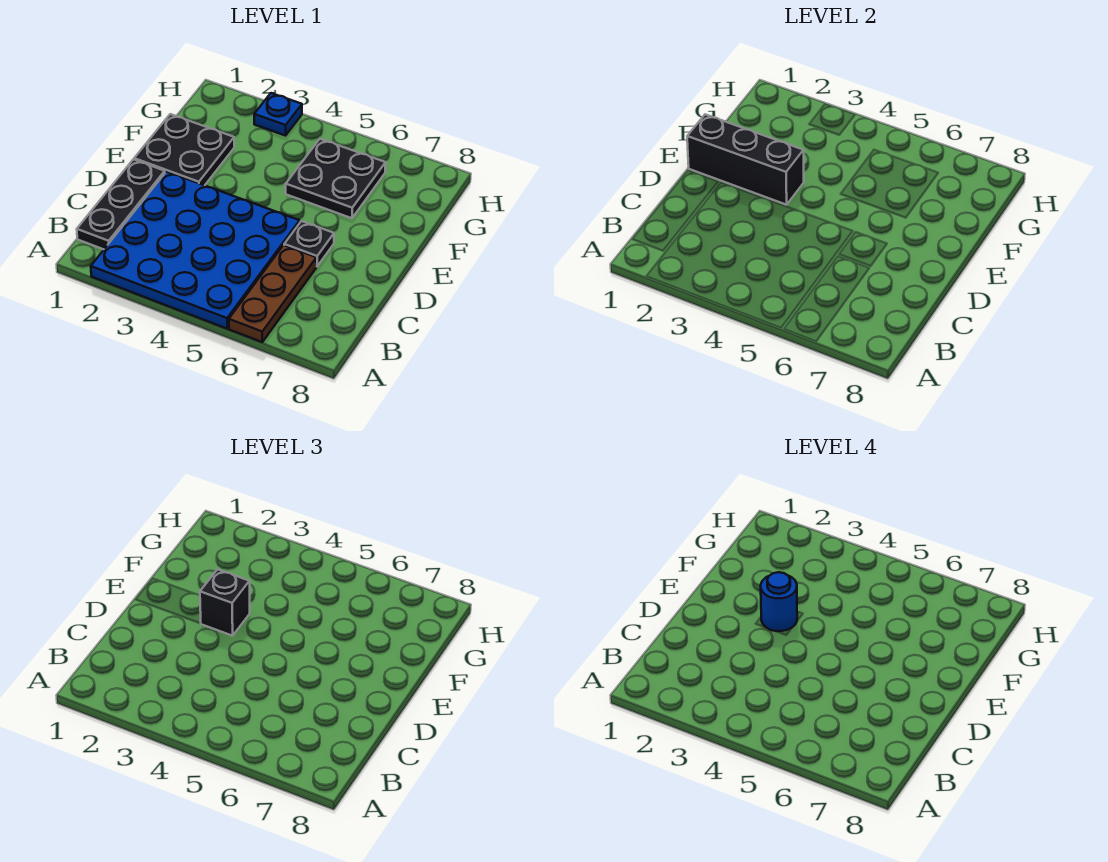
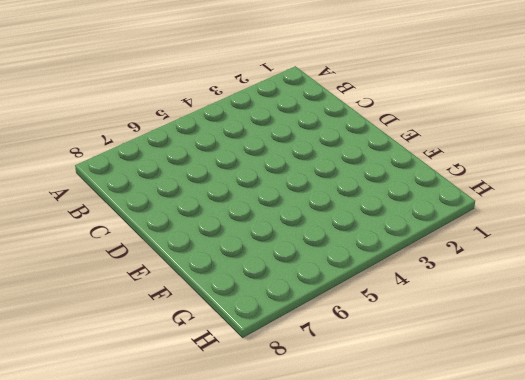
none -> blue 4x4 plate [91,172,300,329]
none -> brown 1x3 plate [229,245,316,342]

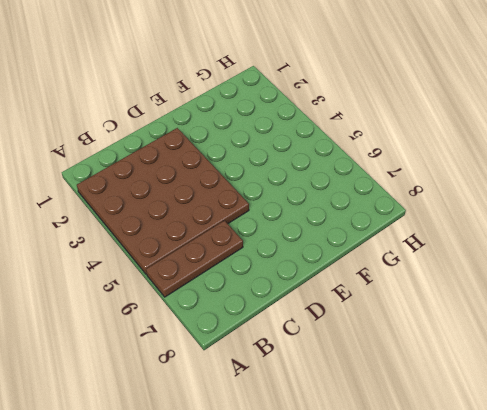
brown 4x4 plate [77,128,249,274] -> blue 4x4 plate [91,172,300,329]
none -> black 1x3 plate [77,159,165,249]
none -> black 1x1 plate [284,221,334,267]

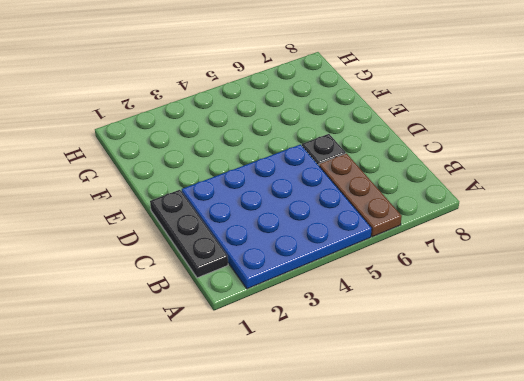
none -> black 2x2 plate [134,114,234,185]
none -> black 2x2 plate [286,139,386,218]

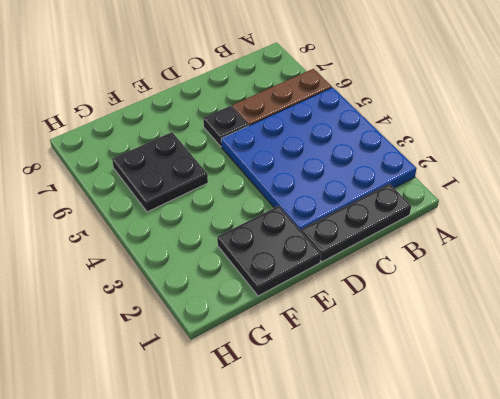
none -> blue 1x1 plate [254,93,302,136]
none -> black 1x3 brick [687,114,804,205]

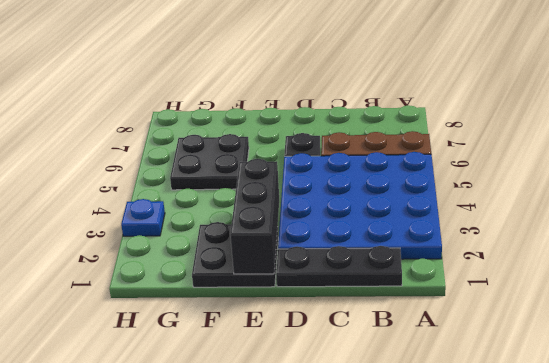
none -> black 1x1 brick [200,569,250,636]
none -> blue 1x1 round brick [761,572,797,631]

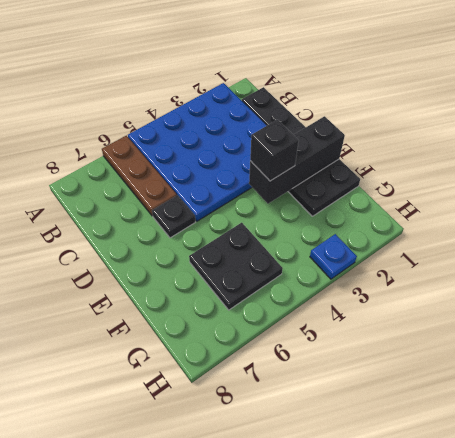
none -> blue 1x1 round brick [761,572,797,631]

